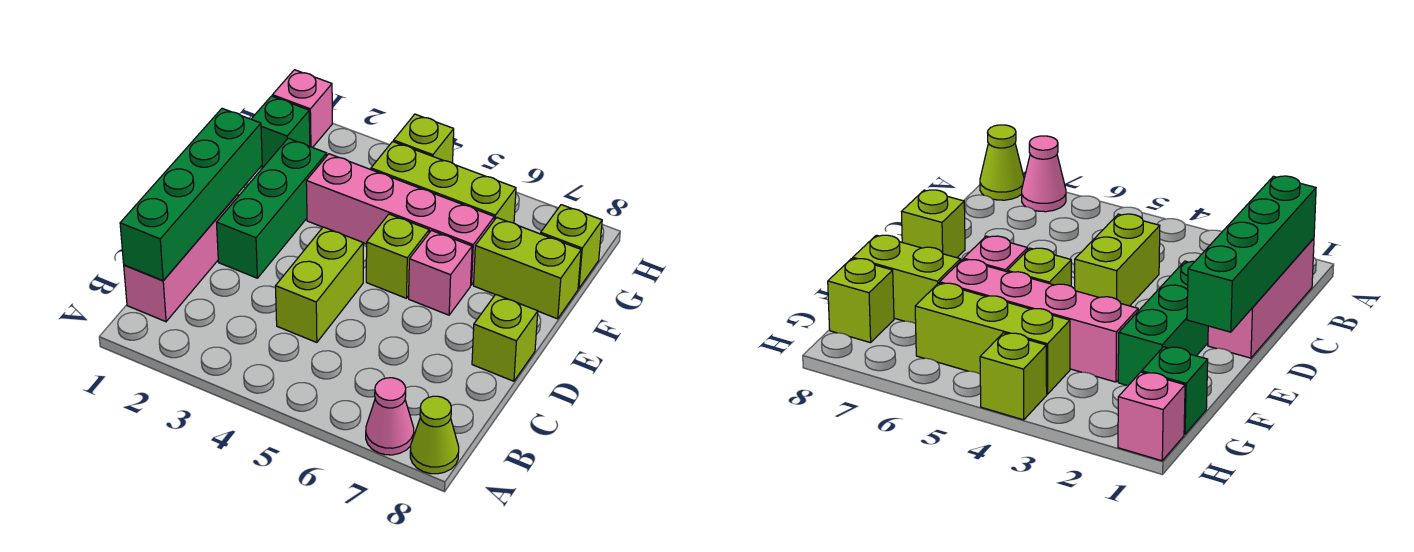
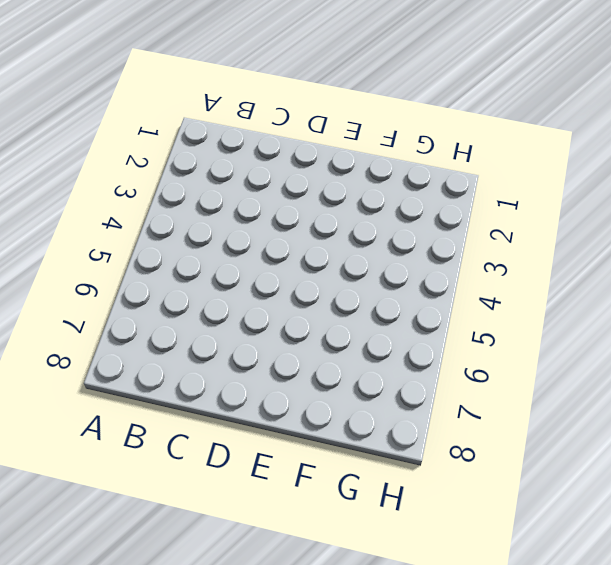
none -> pink 1x1 cone [366,378,414,455]
none -> lime 1x1 cone [410,396,459,474]
none -> pink 1x3 brick [124,194,238,322]

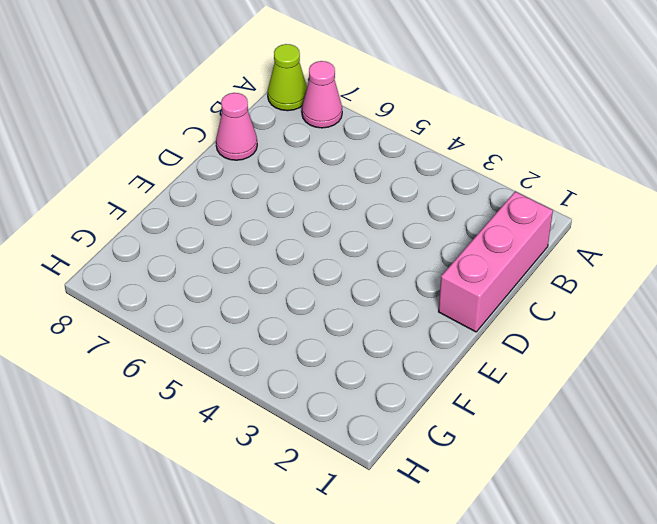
pink 1x1 cone [216,93,257,160] -> none
none -> lime 1x2 brick [276,227,363,342]
none -> green 1x3 brick [217,138,327,278]
none -> lime 1x1 brick [472,294,538,381]

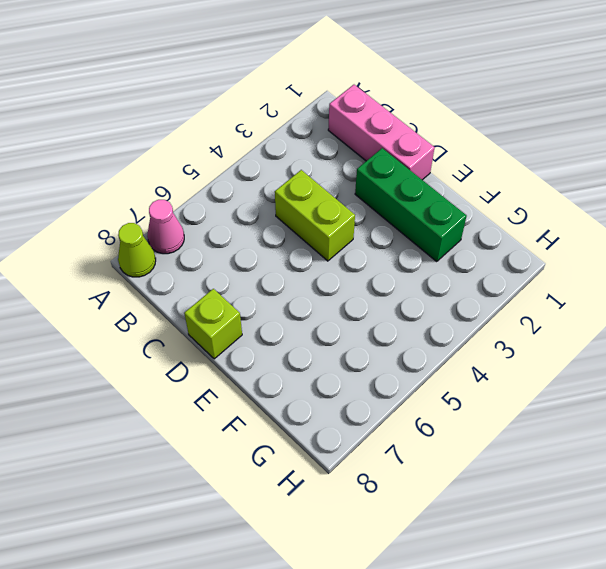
none -> lime 1x1 brick [366,214,429,298]
none -> pink 1x1 brick [409,230,472,315]
none -> pink 1x4 brick [306,154,494,285]

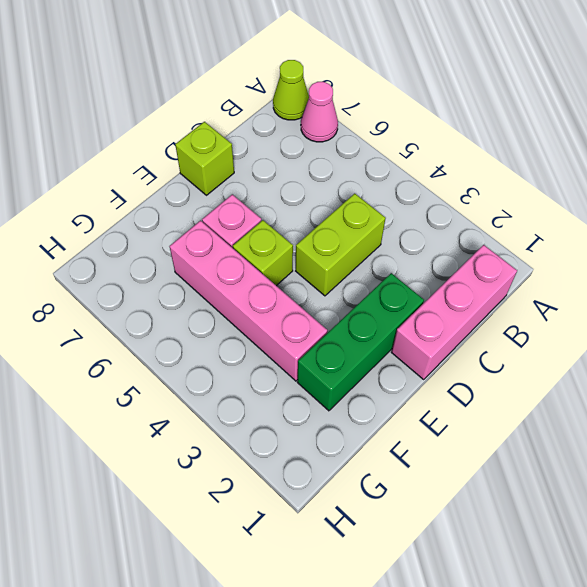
none -> lime 1x2 brick [474,217,581,319]
none -> green 1x1 brick [252,96,310,167]
none -> lime 1x3 brick [371,142,516,223]

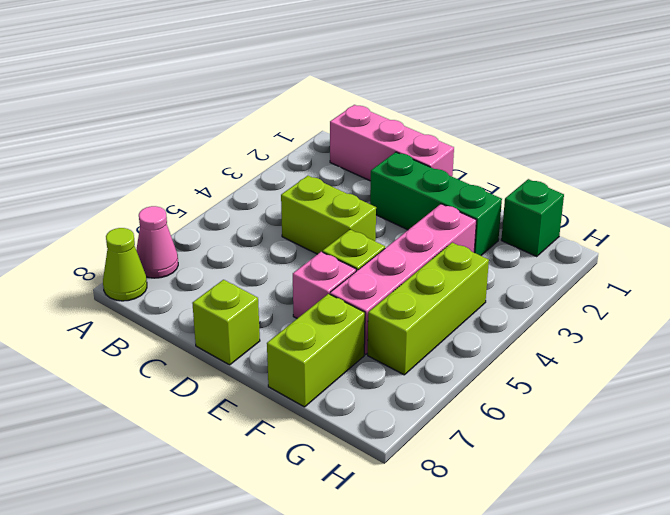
none -> lime 1x1 brick [541,205,602,289]
none -> pink 1x1 brick [272,70,332,147]
none -> lime 1x1 brick [394,114,454,163]

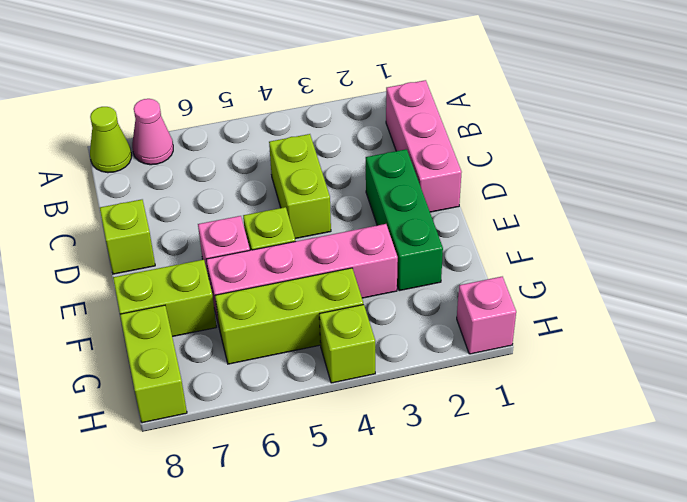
lime 1x2 brick [120,305,187,423] -> lime 1x1 brick [541,205,602,289]
none -> green 1x1 brick [252,96,310,167]
none -> green 1x4 brick [120,108,262,281]

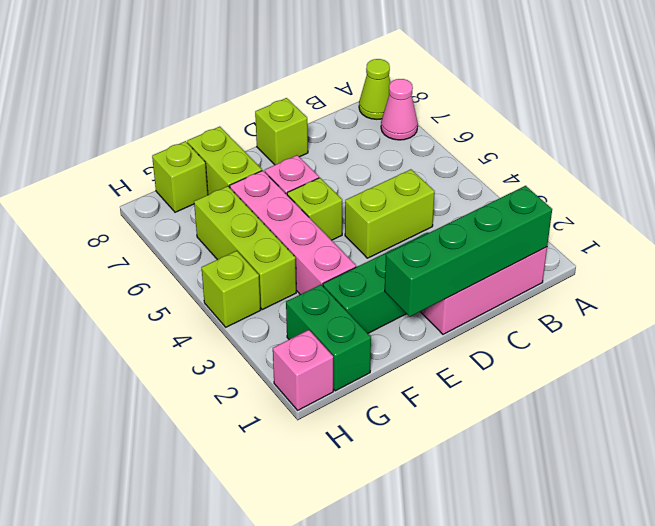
green 1x2 brick [286,285,371,391] -> green 1x1 brick [252,96,310,167]

